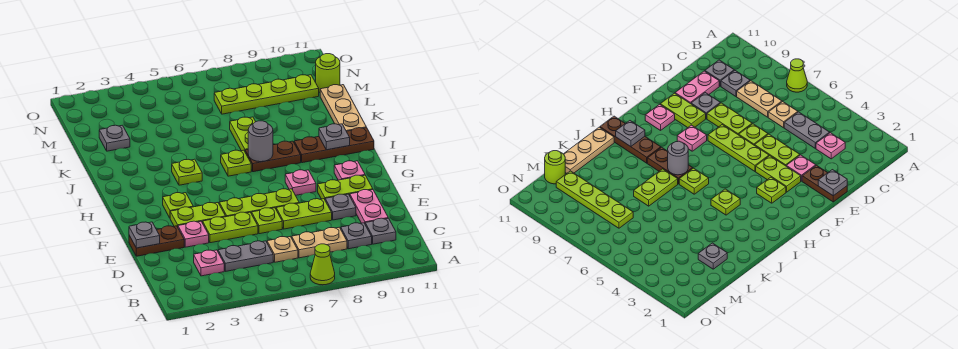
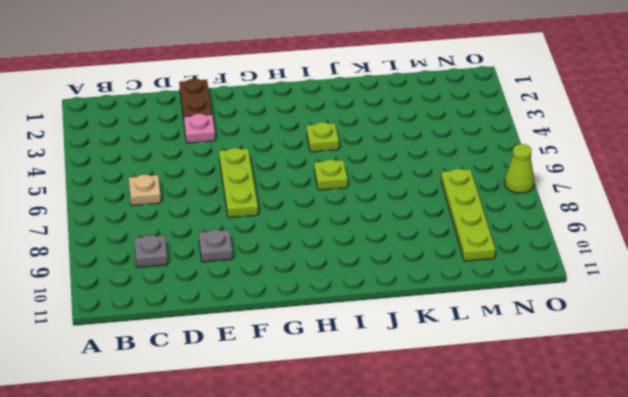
lime 1x1 cone [505,144,535,193] -> lime 1x1 cone moved to [310,244,335,285]
none -> pink 1x1 plate [194,250,224,276]
none -> grey 1x2 plate [218,241,273,271]
none -> tan 1x2 plate [292,227,347,258]
none -> grey 1x1 plate [365,218,396,244]

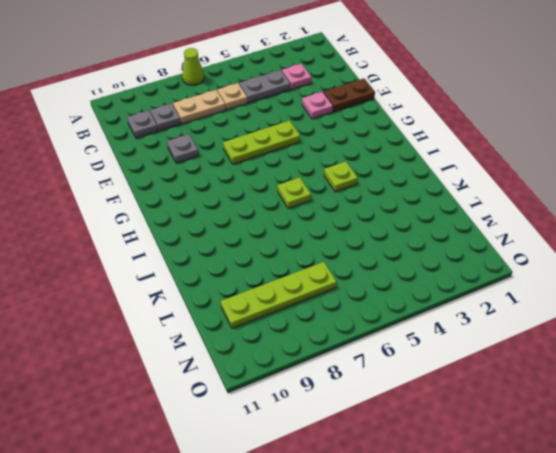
none -> pink 1x2 plate [350,190,388,223]
none -> lime 1x2 plate [203,212,258,243]
none -> lime 1x1 plate [252,208,282,234]
none -> lime 1x2 plate [276,199,332,229]

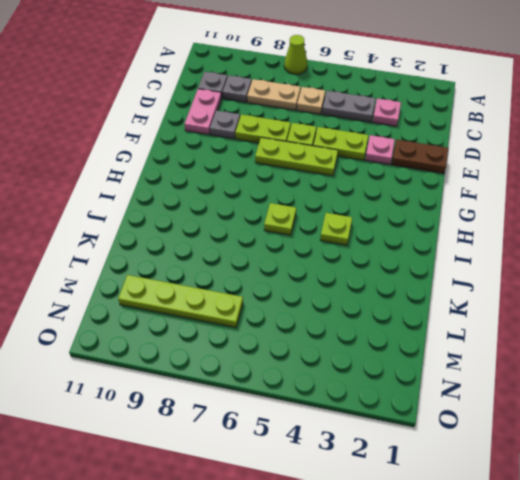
none -> lime 1x2 plate [170,203,226,227]
none -> lime 1x2 plate [318,175,373,199]
none -> lime 1x1 plate [163,192,193,218]
none -> pink 1x1 plate [285,170,316,195]

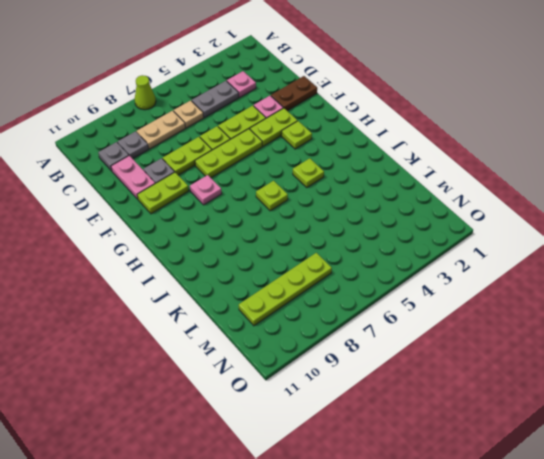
none -> pink 1x1 plate [334,161,365,180]
none -> brown 1x2 plate [245,141,301,172]
none -> brown 1x3 plate [294,128,374,163]
none -> lime 1x2 plate [230,117,256,151]

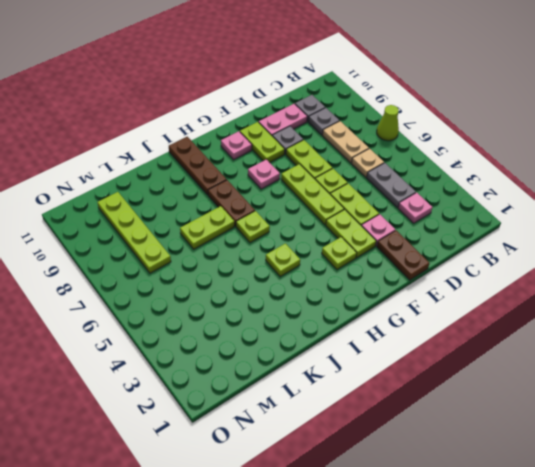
none -> tan 1x3 plate [320,85,366,131]
none -> grey 1x1 plate [99,125,130,151]
none -> lime 1x1 round brick [316,54,340,92]
none -> grey 1x1 plate [129,222,160,248]

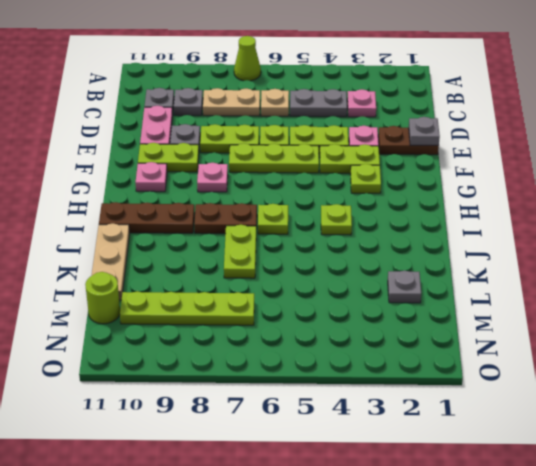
none -> grey 1x1 round brick [248,121,273,162]
none -> grey 1x1 plate [319,124,350,150]

